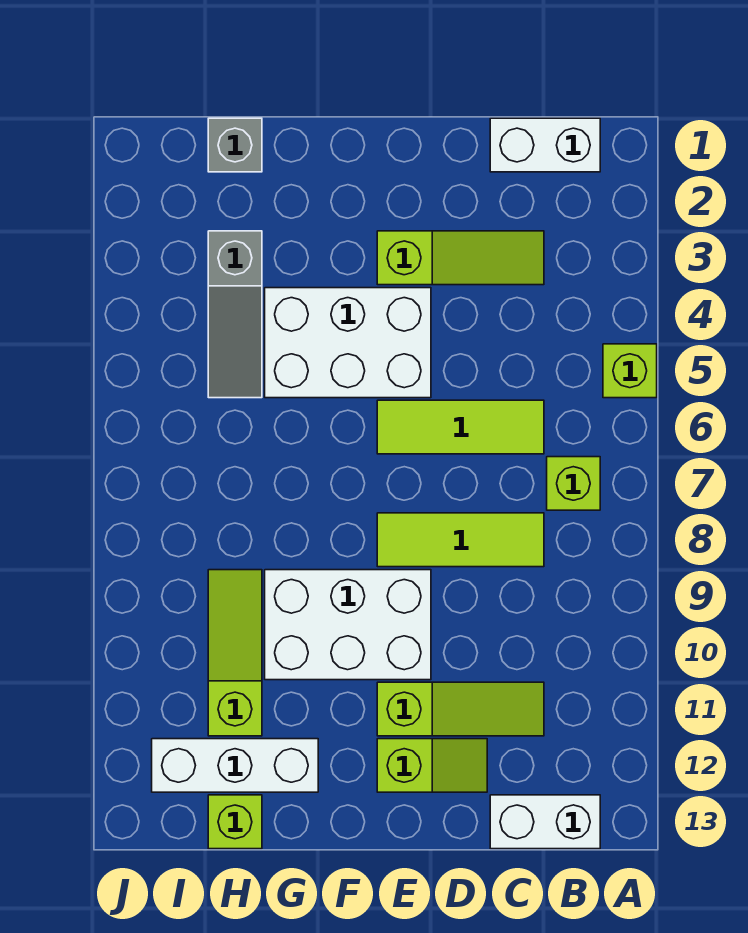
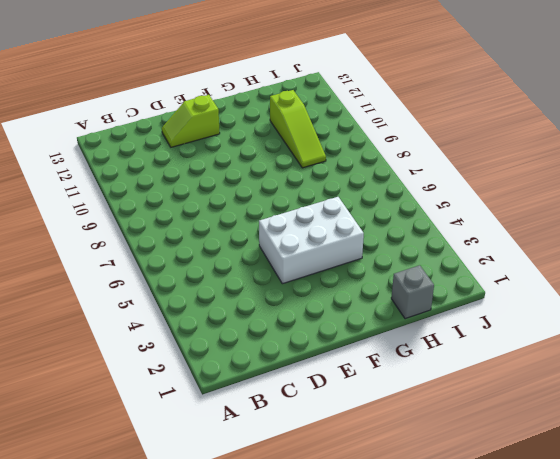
none -> lime 1x1 brick [603,344,657,398]
none -> white 1x2 brick [490,118,600,172]
none -> lime 1x1 brick [547,457,600,510]

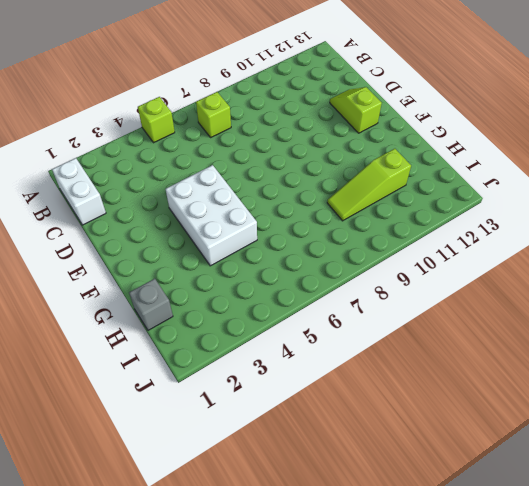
none -> white 1x2 brick [490,795,600,849]
none -> lime 1x3 slope [377,231,544,285]
none -> lime 1x3 tile [377,400,544,454]

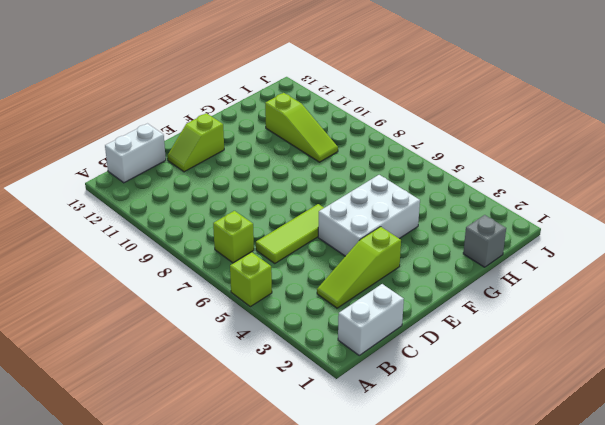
none -> lime 1x3 tile [377,513,544,567]
none -> lime 1x3 slope [377,682,544,736]
none -> white 2x3 brick [265,570,431,680]

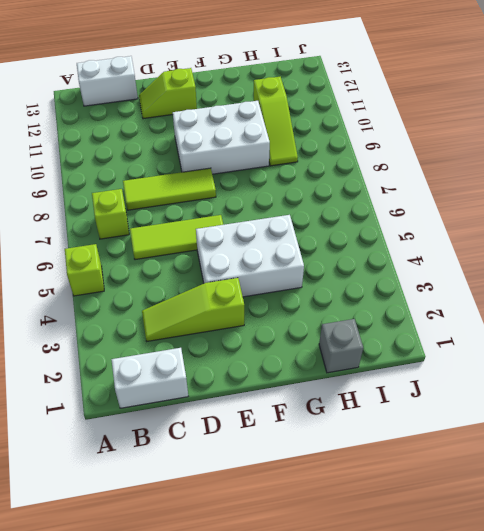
none -> lime 1x3 slope [377,682,544,736]
none -> white 1x3 brick [152,739,318,792]
none -> grey 1x3 slope [208,231,262,398]

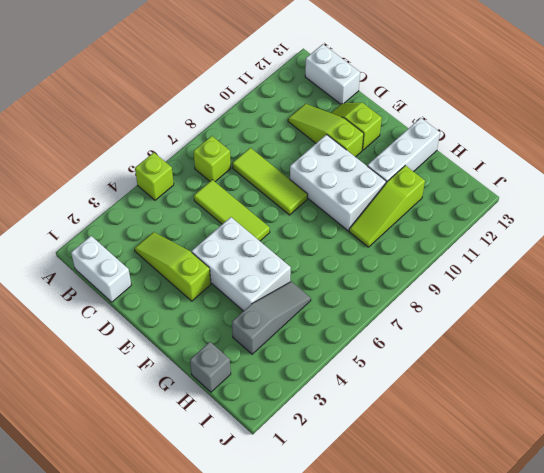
white 1x3 brick [367,118,440,183] -> white 1x3 brick turned to [152,739,318,792]
none -> lime 1x1 brick [208,795,262,849]

